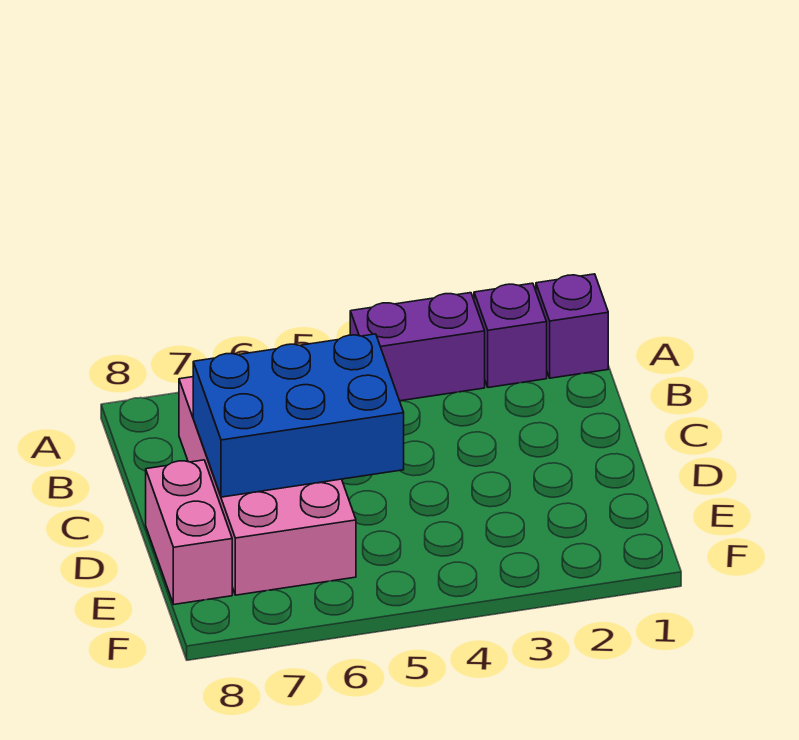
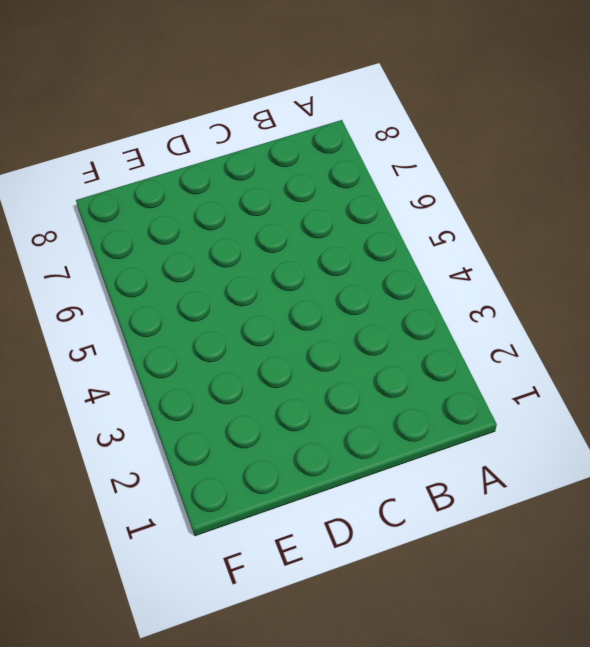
none -> purple 1x1 brick [536,274,608,378]
none -> purple 1x1 brick [474,283,547,388]

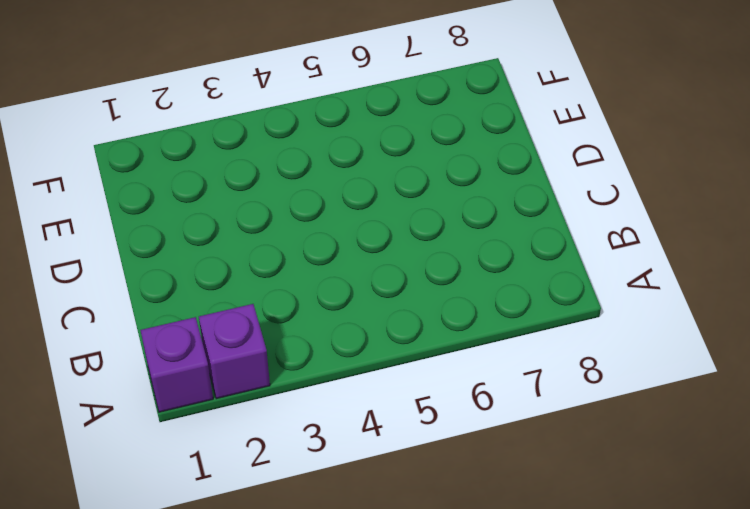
none -> purple 1x2 brick [350,293,485,401]
none -> pink 2x4 brick [179,377,356,595]

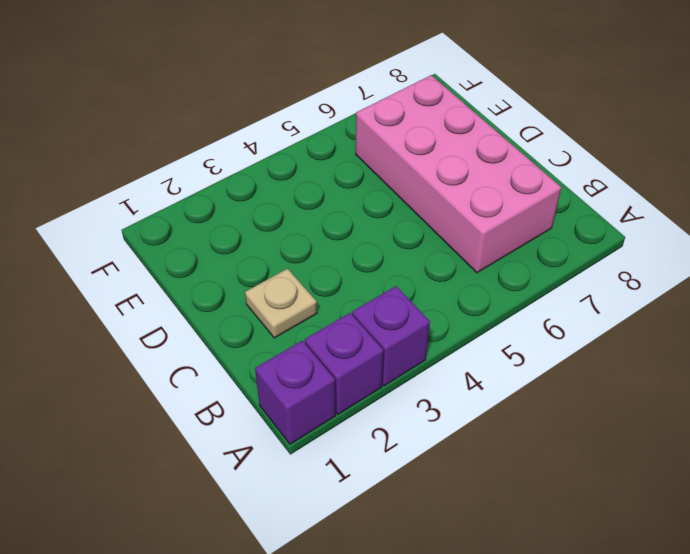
purple 1x1 brick [352,286,430,386] -> purple 1x2 brick [350,293,485,401]
tan 1x1 plate [245,269,317,338] -> none
none -> pink 1x2 brick [146,460,232,604]
none -> blue 2x3 brick [193,334,404,497]

